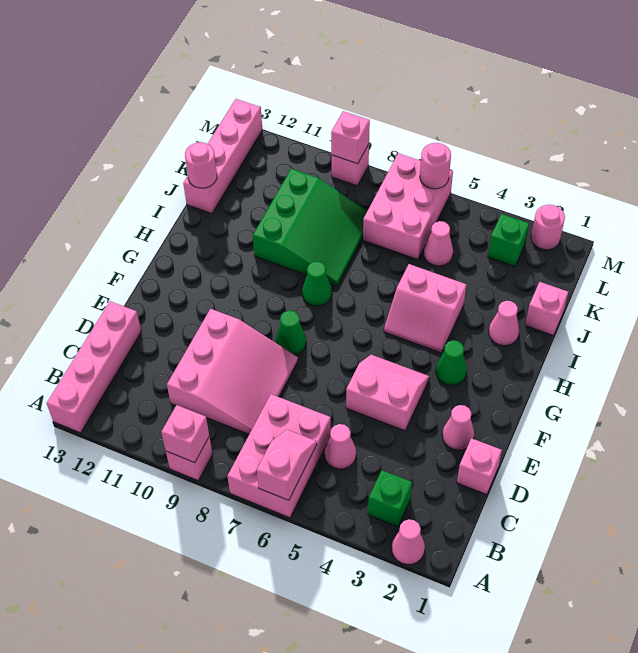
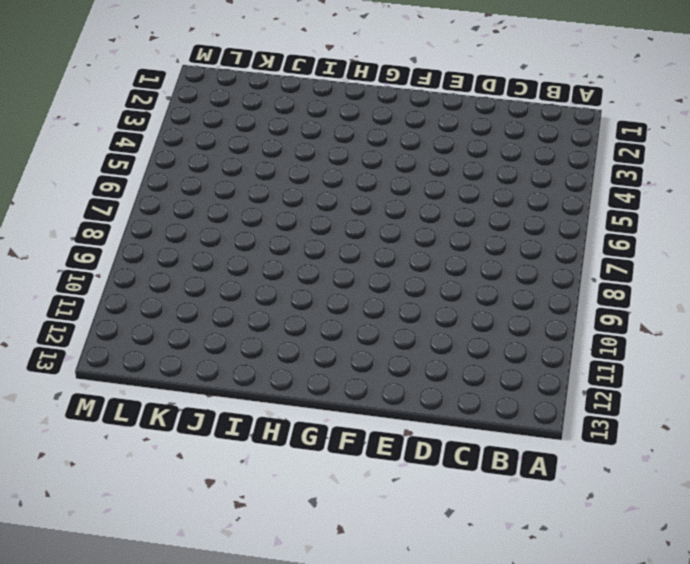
none -> pink 1x1 cone [392,519,425,564]
none -> pink 2x3 brick [227,394,331,518]
none -> pink 1x1 brick [166,436,213,480]

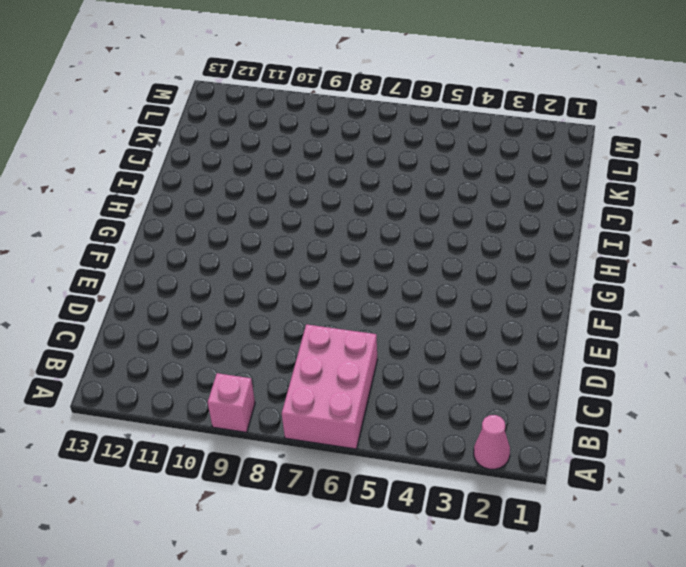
none -> pink 1x4 brick [47,301,141,433]
none -> green 1x1 brick [368,470,412,527]
none -> pink 1x1 cone [325,424,356,469]

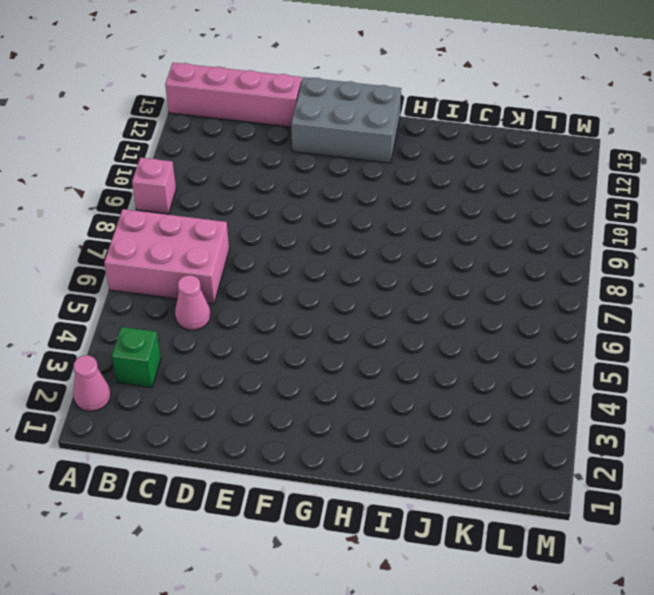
grey 2x3 brick [291,77,401,163] -> none
none -> pink 3x3 slope [167,309,298,434]
none -> pink 1x1 brick [457,438,502,495]
none -> pink 1x1 cone [442,405,474,450]

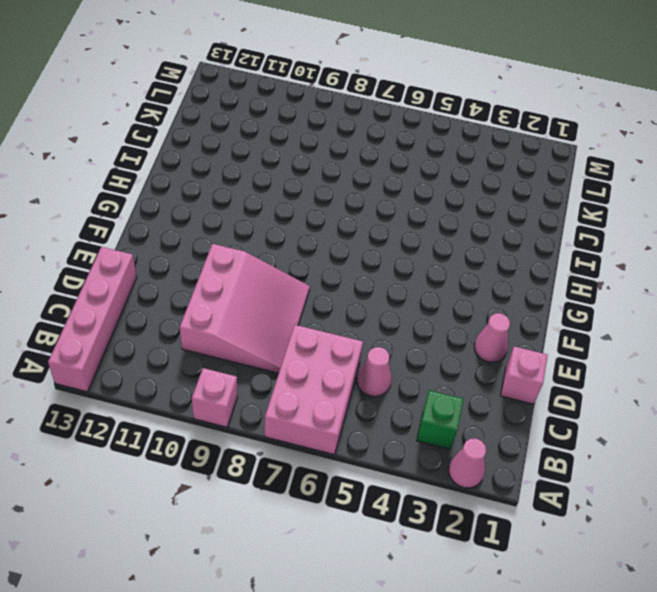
none -> pink 2x2 slope [346,355,429,431]
none -> green 1x1 cone [276,311,306,355]
none -> green 1x1 cone [436,340,467,385]

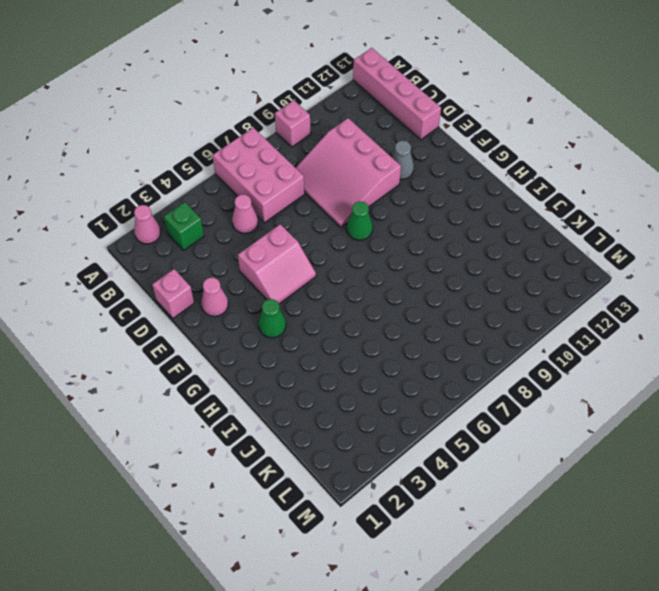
grey 1x1 cone [392,141,414,180] -> none
none -> pink 2x2 slope [384,264,466,353]
none -> green 1x1 cone [302,261,332,306]
none -> pink 1x1 cone [489,301,520,346]

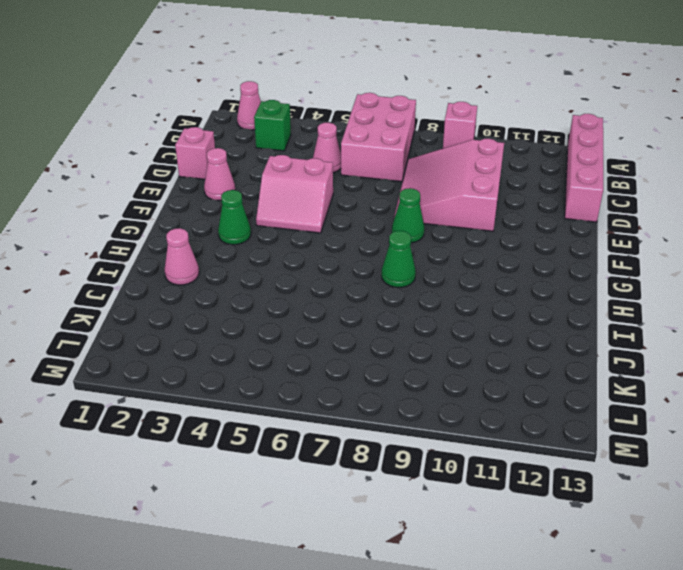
none -> pink 2x2 slope [384,264,466,353]
none -> green 3x3 slope [253,169,367,286]
none -> pink 1x1 brick [525,282,568,336]

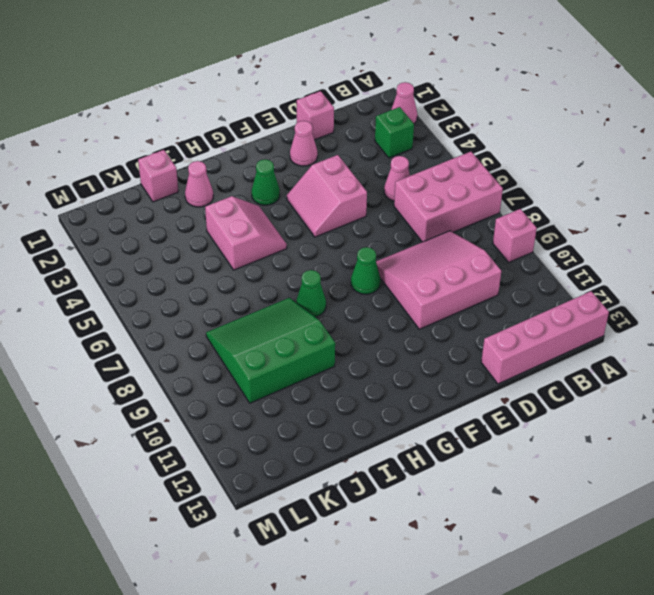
none -> pink 1x4 brick [183,99,262,214]
none -> pink 1x1 cone [424,221,453,266]
none -> pink 2x3 brick [363,153,453,260]

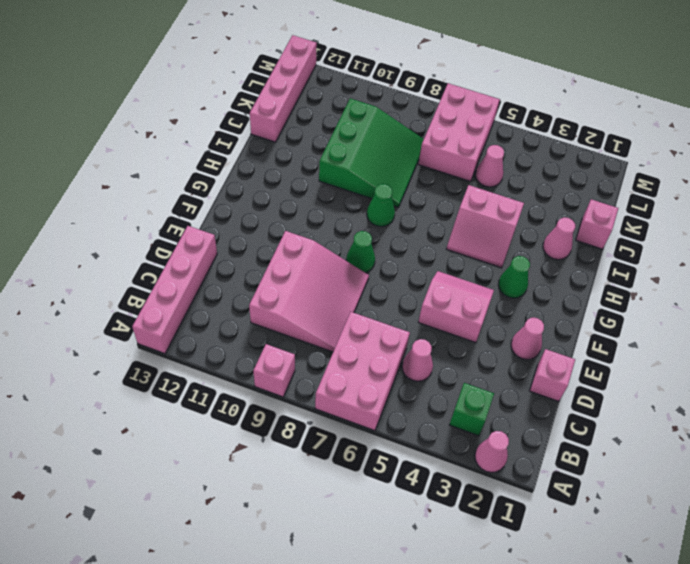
none -> green 1x1 brick [488,214,529,266]
none -> pink 1x1 round brick [531,205,565,250]
none -> pink 1x1 brick [332,144,369,186]

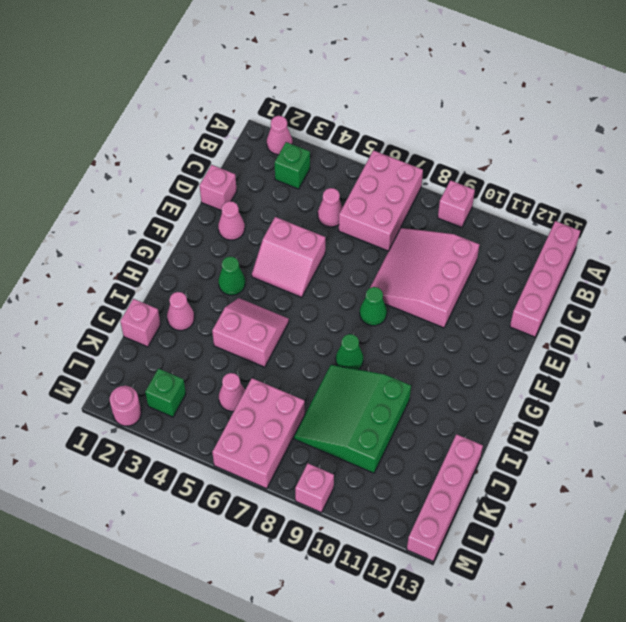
none -> pink 1x2 slope [257,430,317,500]
none -> pink 1x1 brick [161,405,209,463]
none -> pink 1x1 round brick [185,142,217,188]

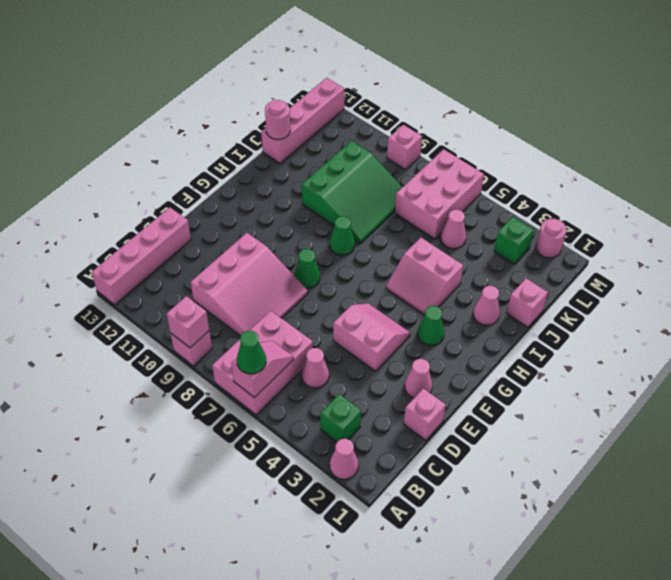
green 1x1 cone [237,331,266,374] -> none
none -> pink 1x1 round brick [420,143,451,189]
none -> pink 1x1 brick [331,111,370,164]

